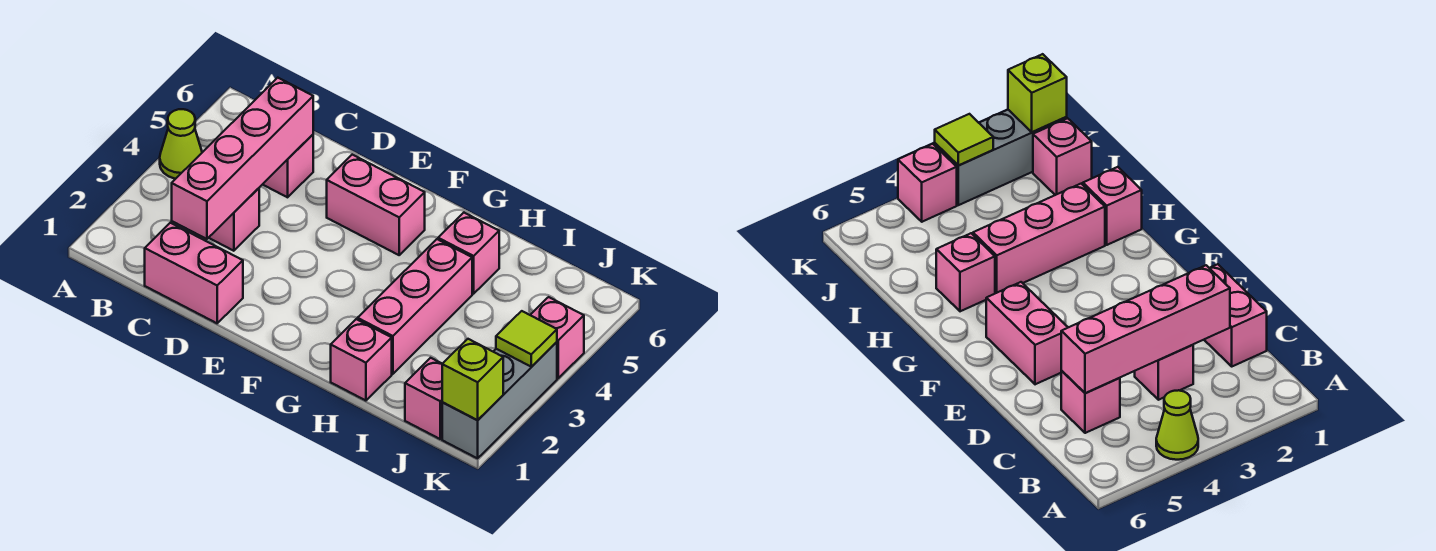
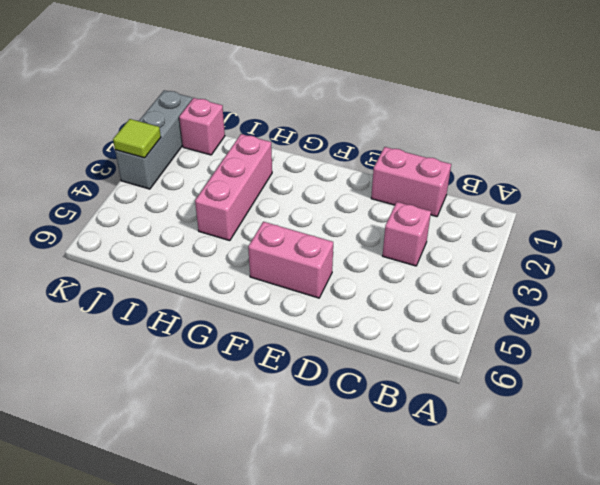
none -> lime 1x1 cone [160,109,202,179]
none -> pink 1x1 brick [262,135,313,197]
none -> pink 1x1 brick [331,319,392,401]

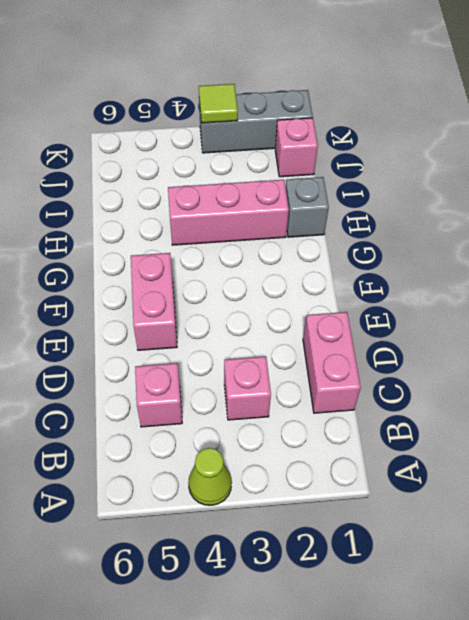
grey 1x1 brick [286,177,329,237] -> pink 1x1 brick [331,319,392,401]
none -> pink 1x1 brick [438,213,499,294]
none -> pink 1x1 brick [531,297,584,378]
none -> pink 1x4 brick [172,78,313,239]

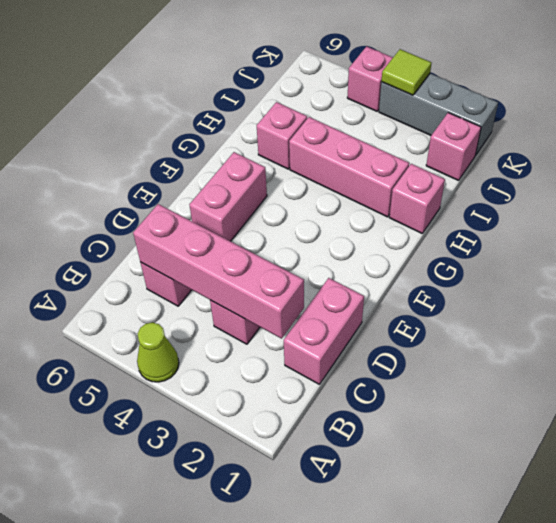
none -> lime 1x1 brick [442,339,503,420]

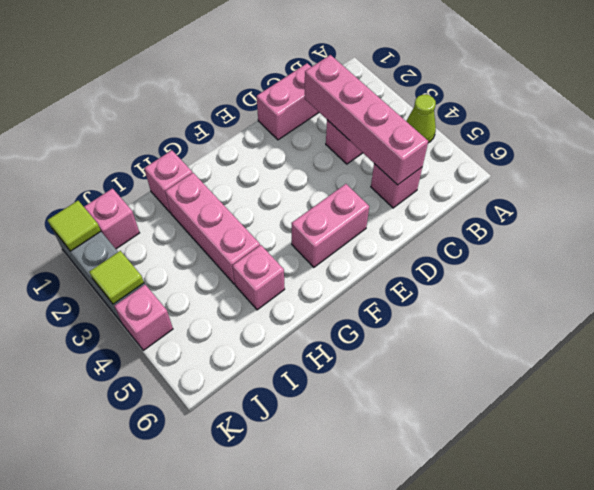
lime 1x1 tile [48,201,101,251] -> lime 1x1 brick [442,339,503,420]

